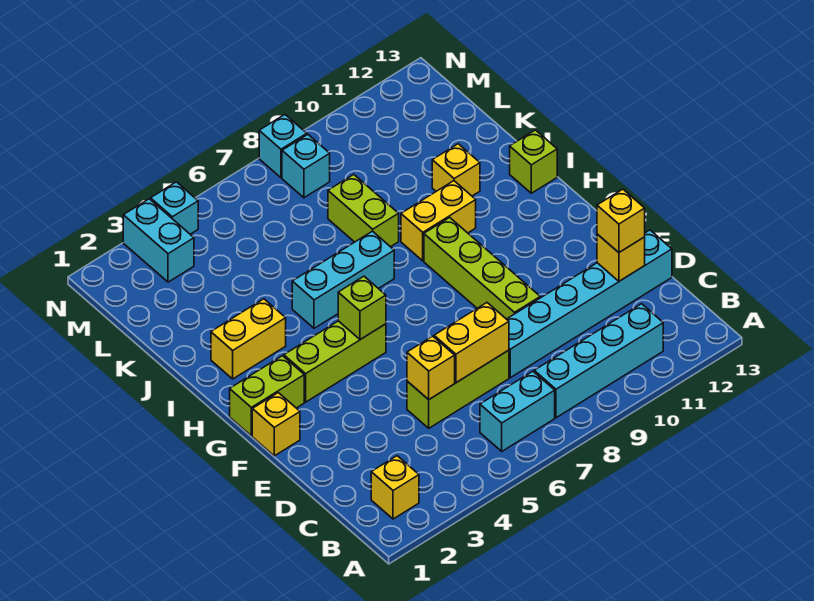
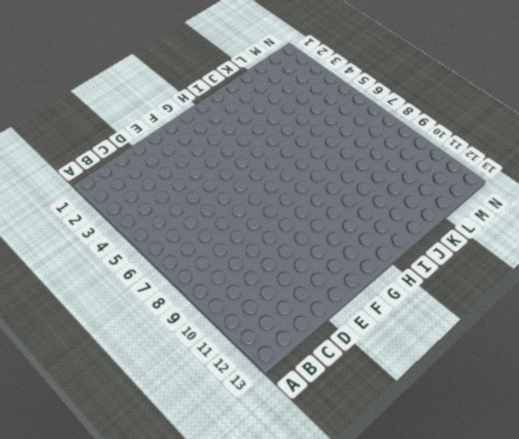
none -> yellow 1x1 brick [371,456,419,519]
none -> cyan 1x2 brick [480,371,555,451]
none -> cyan 1x4 brick [534,304,663,418]

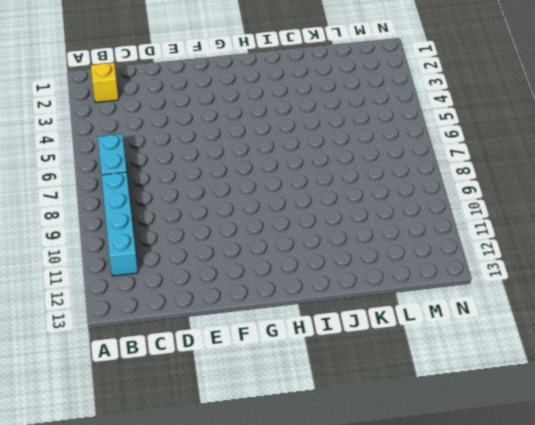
none -> lime 1x3 brick [407,350,509,428]
none -> cyan 1x6 brick [507,230,672,378]
none -> lime 1x4 brick [424,218,540,319]

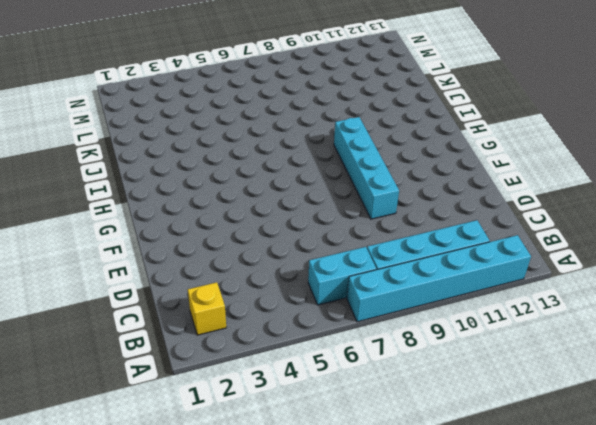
cyan 1x6 brick [347,235,531,322] -> cyan 1x6 brick moved to [507,230,672,378]
cyan 1x4 brick [334,117,399,219] -> lime 1x4 brick [424,218,540,319]
none -> lime 1x3 brick [407,350,509,428]
none -> yellow 1x1 brick [252,393,300,456]
none -> lime 1x2 brick [230,356,304,436]

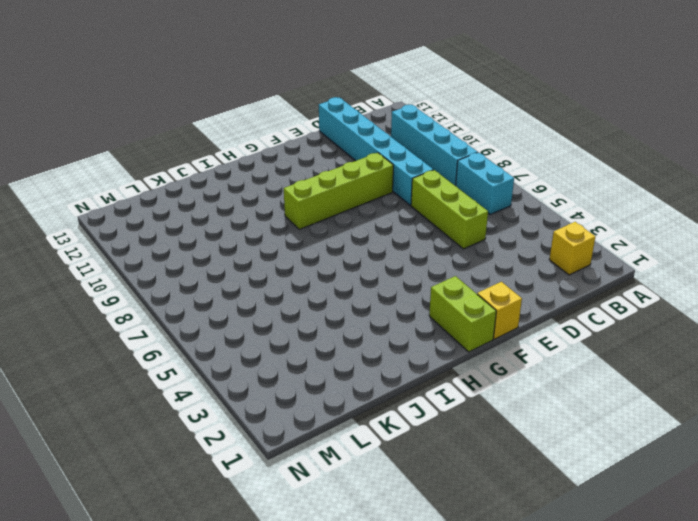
none -> lime 1x3 brick [284,321,386,402]
none -> yellow 1x2 brick [211,299,286,379]
none -> cyan 1x3 brick [292,231,394,328]

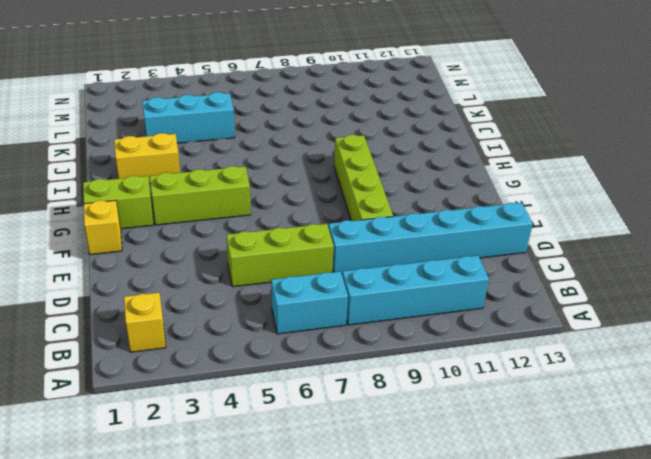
cyan 1x3 brick [142,92,235,143] -> cyan 1x3 brick moved to [292,231,394,328]
none -> yellow 1x2 brick [401,181,476,261]
none -> lime 1x1 brick [510,130,557,193]
none -> lime 1x2 brick [328,174,399,247]

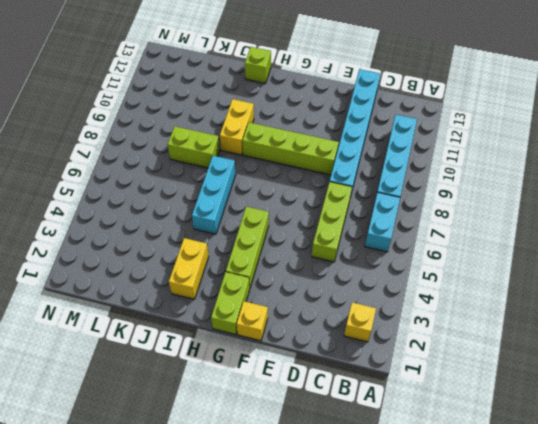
none -> yellow 1x1 brick [432,144,480,196]
none -> cyan 1x2 brick [123,199,194,282]
none -> cyan 1x1 brick [282,135,330,198]

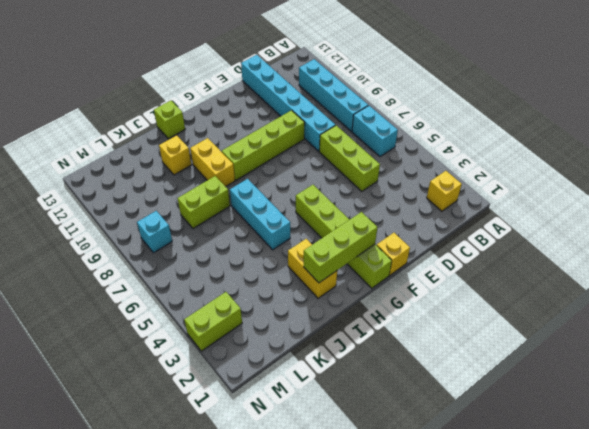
lime 1x3 brick [304,212,378,283] -> none
lime 1x2 brick [184,292,242,351] -> cyan 1x2 brick [123,199,194,282]
none -> cyan 1x1 brick [151,182,198,234]
none -> cyan 1x1 brick [259,115,307,178]
none -> yellow 1x1 brick [407,336,455,400]

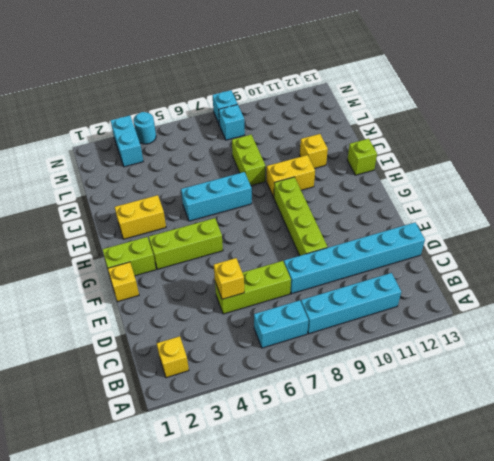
cyan 1x1 round brick [133,112,156,144] -> cyan 1x1 brick [151,182,198,234]
none -> yellow 1x2 brick [434,303,509,383]
none -> yellow 1x1 brick [597,234,645,281]
none -> lime 1x1 brick [338,276,386,340]

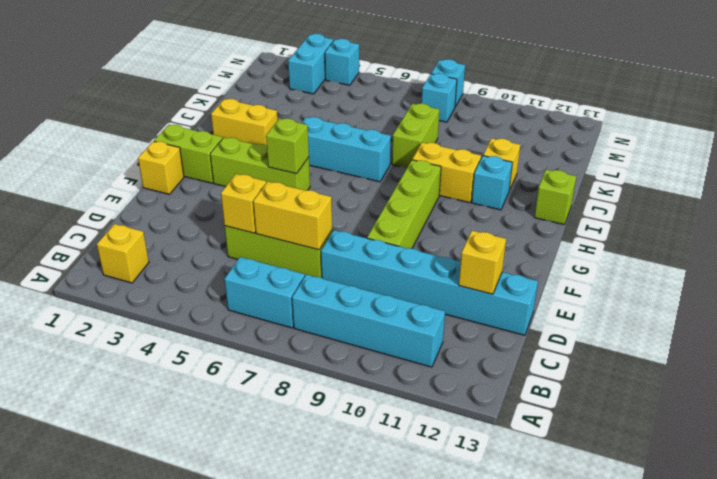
cyan 1x1 brick [472,156,513,210] -> none
none -> yellow 1x1 brick [597,189,645,252]

